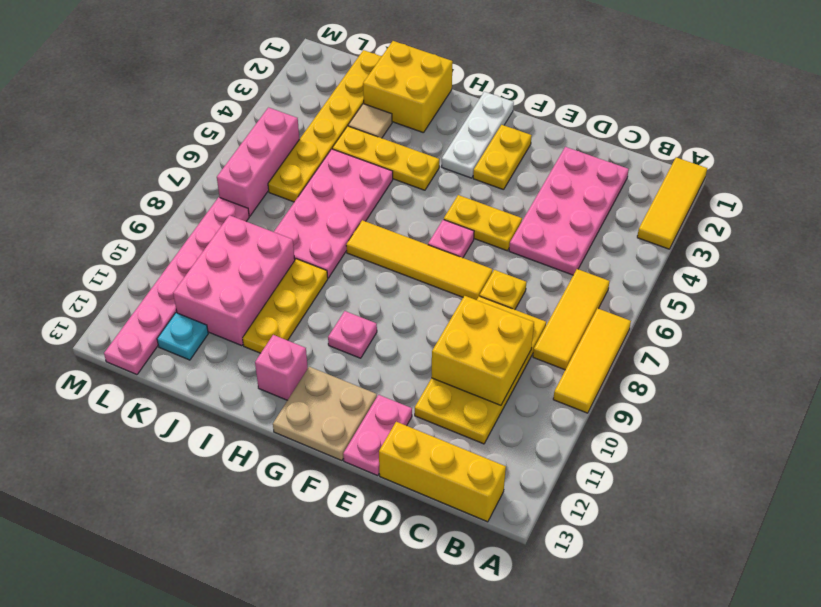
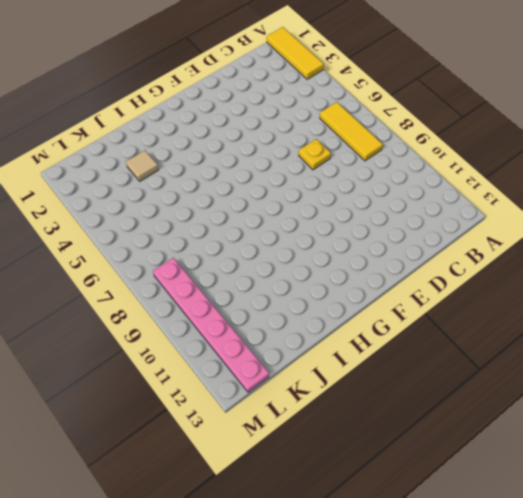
none -> yellow 1x3 tile [553,308,631,413]
none -> yellow 1x3 brick [379,422,506,522]
none -> pink 2x4 plate [509,147,629,275]

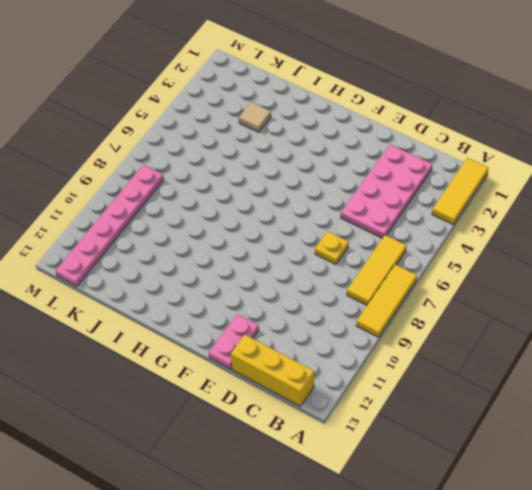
none -> yellow 2x4 plate [415,296,546,444]
none -> yellow 1x2 plate [444,195,522,251]
none -> yellow 1x4 tile [346,220,492,300]

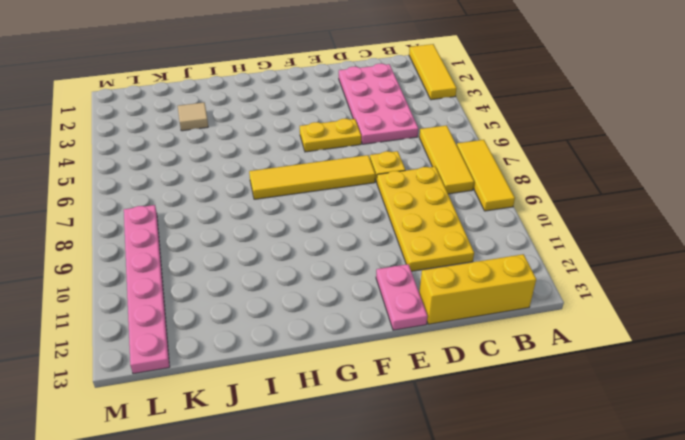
none -> yellow 1x2 plate [473,125,532,190]
none -> pink 1x1 plate [428,220,474,258]
none -> tan 2x2 plate [273,367,377,461]

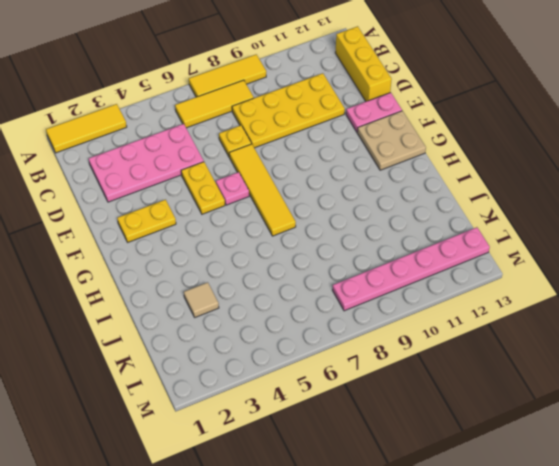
none -> white 1x3 plate [441,92,514,178]
none -> pink 1x1 plate [328,311,377,358]
none -> yellow 1x3 plate [332,126,439,190]

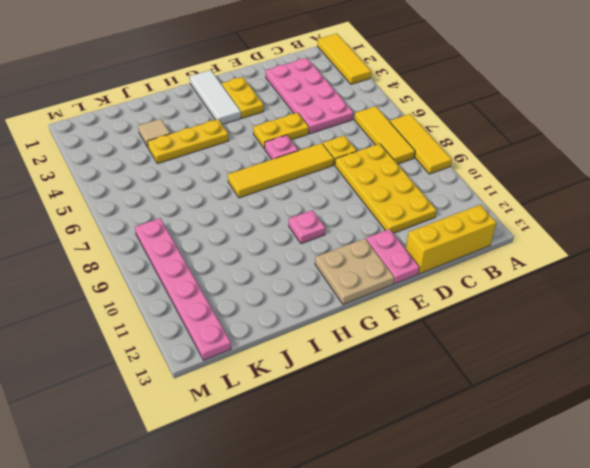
white 1x3 tile [190,70,241,125] -> white 1x3 plate [441,92,514,178]
none -> pink 1x1 brick [255,335,308,400]
none -> yellow 2x2 brick [363,41,453,133]
none -> pink 2x4 plate [274,149,393,278]

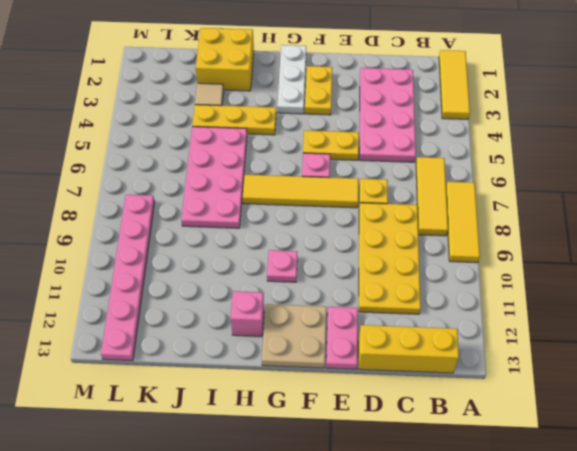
none -> yellow 1x3 plate [243,259,328,353]
none -> pink 2x3 brick [173,215,295,346]
none -> yellow 1x6 plate [268,50,382,202]

